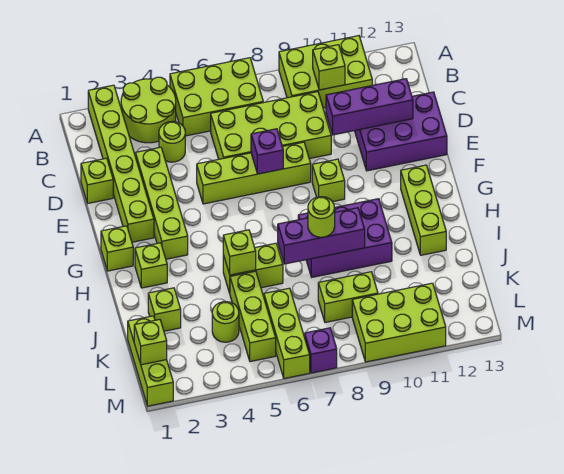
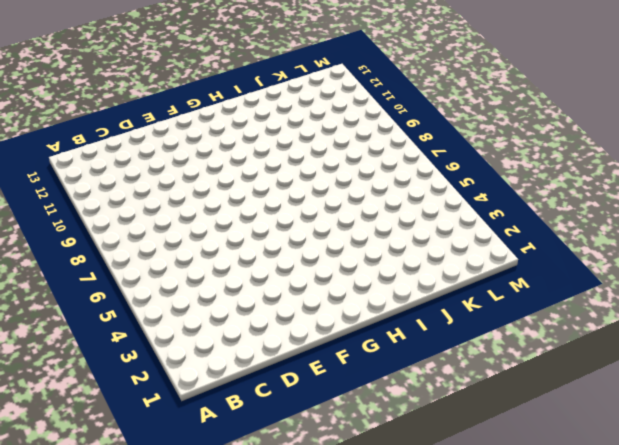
none -> lime 1x6 brick [88,85,154,242]
none -> lime 2x2 round brick [121,77,176,143]
none -> lime 2x3 brick [170,58,263,136]
none -> lime 2x3 brick [279,36,372,108]

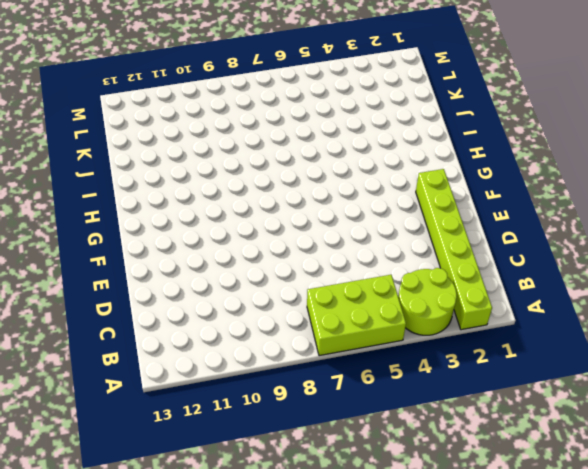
none -> lime 2x3 brick [279,36,372,108]
none -> lime 1x1 round brick [159,122,185,162]
none -> lime 2x4 brick [211,92,331,159]
none -> lime 1x1 brick [81,158,113,203]

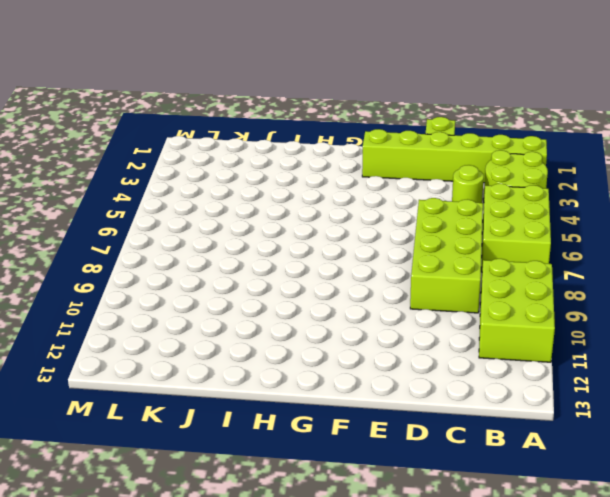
none -> lime 1x4 brick [135,147,188,259]
none -> purple 2x3 brick [355,92,447,171]
none -> lime 1x4 brick [197,142,311,204]
none -> lime 1x1 brick [312,159,345,202]

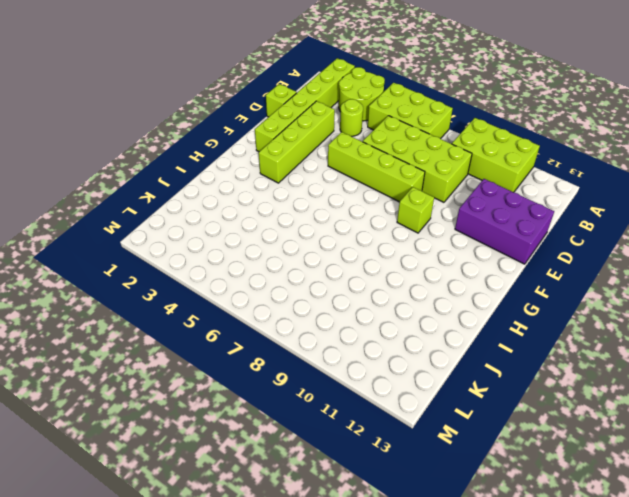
none -> lime 1x1 brick [101,226,133,271]
none -> lime 1x3 brick [401,165,446,255]
none -> lime 1x1 brick [135,243,167,288]
none -> purple 2x3 brick [298,199,392,277]

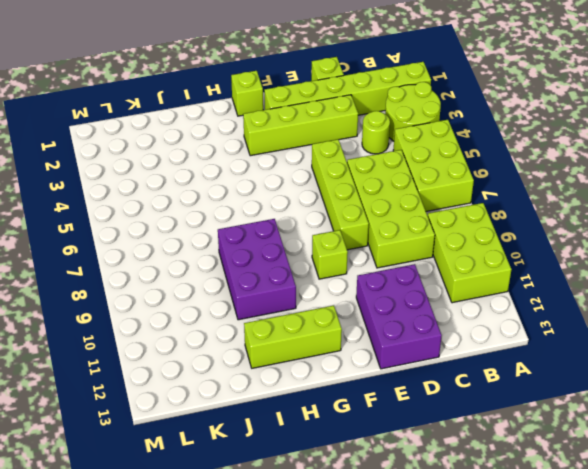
none -> lime 1x1 brick [135,243,167,288]
none -> lime 1x2 brick [223,243,283,293]
none -> lime 1x1 brick [148,288,181,331]
none -> lime 1x3 brick [230,271,276,362]

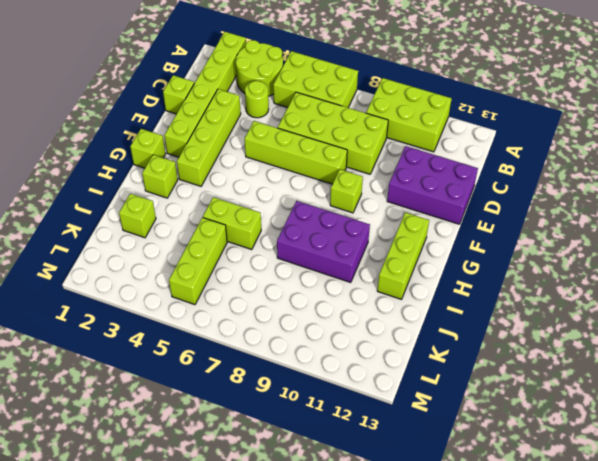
none -> lime 1x3 brick [128,316,173,406]
none -> lime 1x1 round brick [212,302,239,342]
none -> lime 1x3 brick [264,288,310,379]
none -> lime 1x2 brick [318,272,378,322]

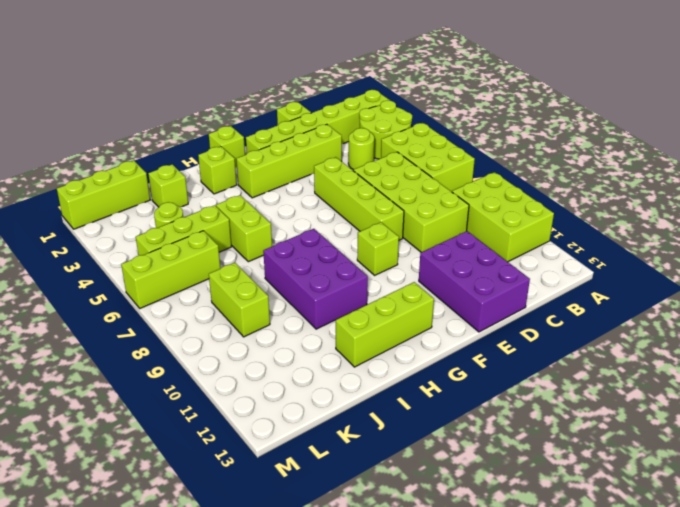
none -> lime 2x3 brick [352,283,446,362]
none -> purple 1x1 brick [305,328,337,373]
none -> lime 1x1 brick [313,45,345,90]
none -> purple 1x3 brick [326,79,413,135]

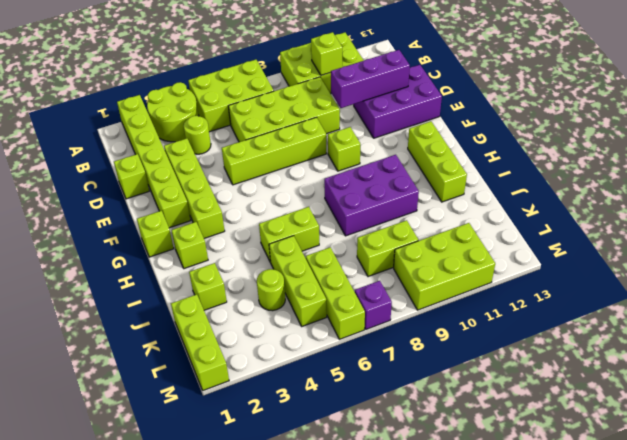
none -> purple 1x1 brick [251,129,283,174]
none -> lime 1x1 brick [223,230,256,275]
none -> purple 1x3 brick [278,208,365,264]
none -> lime 1x1 brick [134,320,167,365]

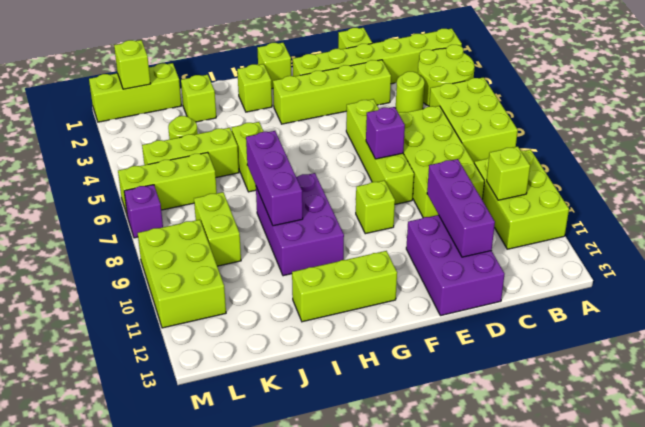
none -> lime 1x1 brick [223,230,256,275]
none -> lime 1x1 round brick [308,197,335,237]

